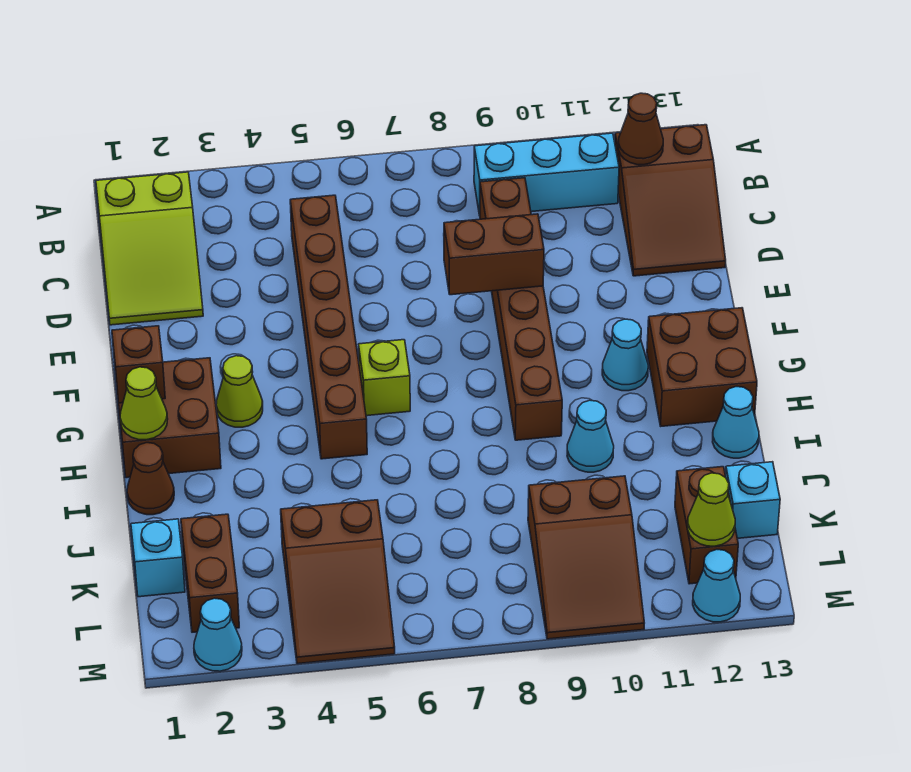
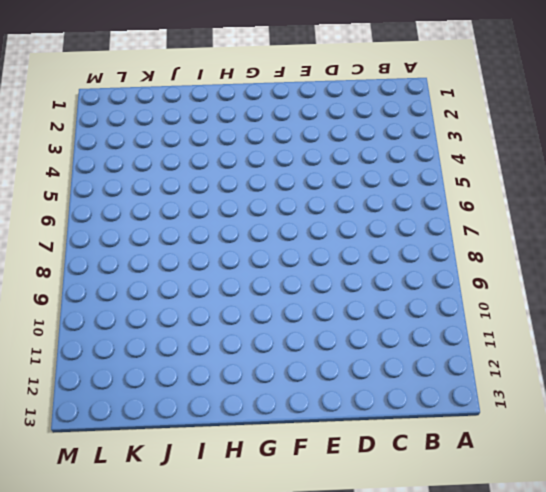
none -> lime 2x3 slope [96,172,203,325]
none -> cyan 1x3 brick [474,133,619,215]
none -> brown 2x3 slope [615,125,726,276]

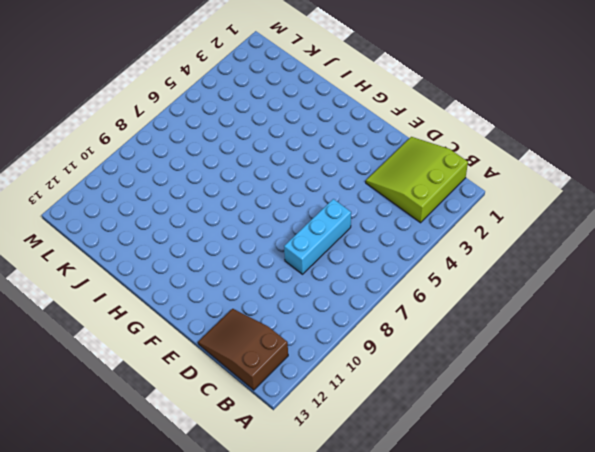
lime 3x3 slope [366,137,468,223] -> lime 2x3 slope [96,172,203,325]
cyan 1x3 brick [284,199,351,274] -> cyan 1x3 brick moved to [474,133,619,215]
none -> brown 1x6 brick [290,195,367,459]
none -> brown 1x6 brick [480,178,562,440]
none -> brown 2x2 brick [115,358,221,478]

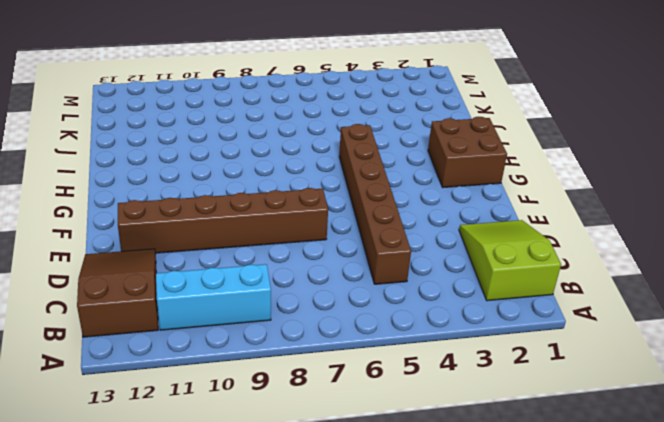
brown 1x6 brick [118,188,328,253] -> brown 1x6 brick turned to [480,178,562,440]
none -> lime 1x1 cone [216,356,263,427]
none -> lime 1x1 brick [359,340,410,416]
none -> cyan 1x1 cone [602,319,648,391]

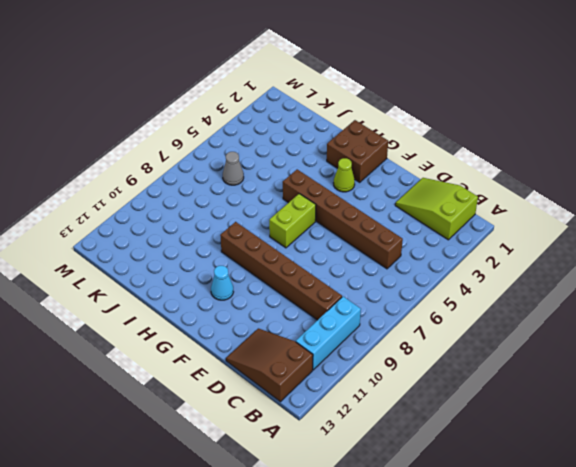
lime 1x2 brick [269,194,316,248] -> lime 1x1 brick [359,340,410,416]
grey 1x1 cone [223,152,244,185] -> none
none -> brown 2x2 brick [647,308,757,426]
none -> brown 1x1 cone [127,443,174,515]
none -> cyan 1x1 cone [567,400,614,472]

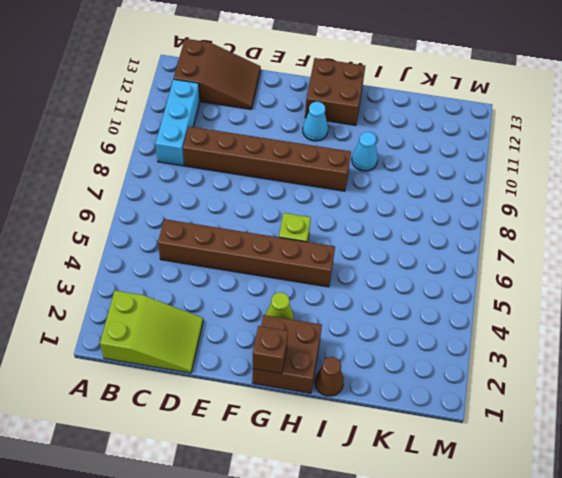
none -> cyan 1x1 cone [713,387,759,458]
none -> cyan 1x1 brick [131,519,185,597]
none -> brown 1x2 brick [181,514,239,632]

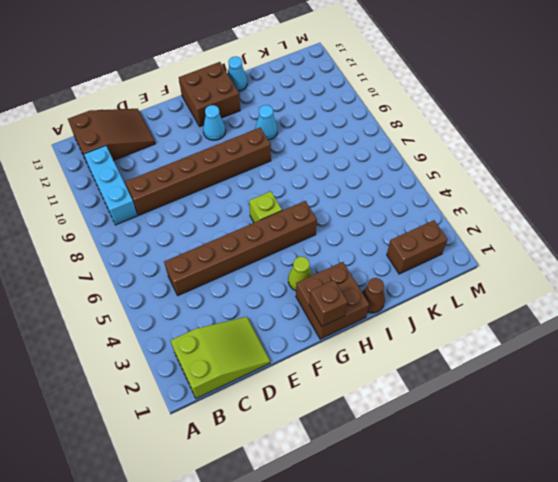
none -> cyan 1x1 brick [131,519,185,597]
none -> brown 2x3 slope [281,500,395,664]
none -> brown 2x3 slope [528,476,644,639]

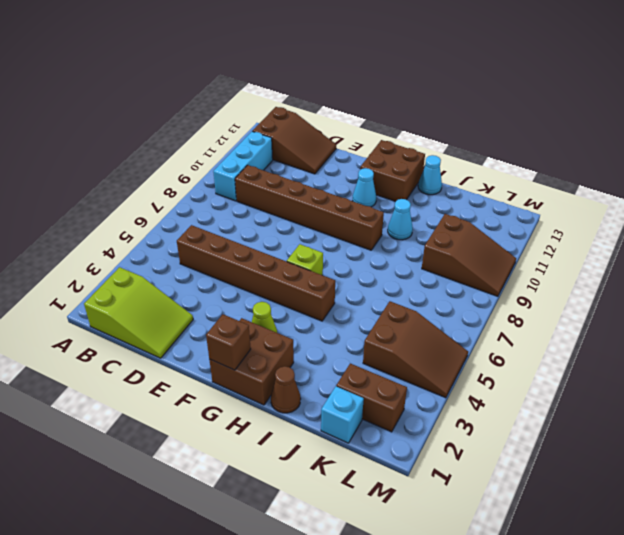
none -> brown 1x2 brick [675,467,738,584]
none -> cyan 1x1 brick [725,462,780,538]
none -> cyan 1x1 cone [194,598,242,671]

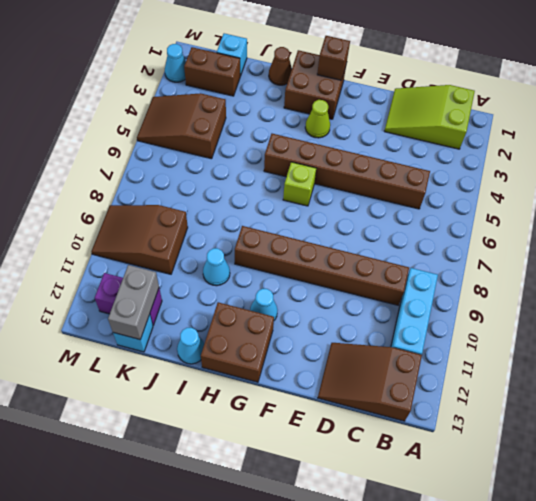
purple 1x2 brick [95,273,162,325] -> brown 1x2 brick [675,467,738,584]
grey 1x2 brick [108,265,159,339] -> none
none -> cyan 1x1 cone [693,550,740,622]
none -> brown 1x1 cone [618,93,663,165]
none -> brown 1x2 brick [444,214,544,295]

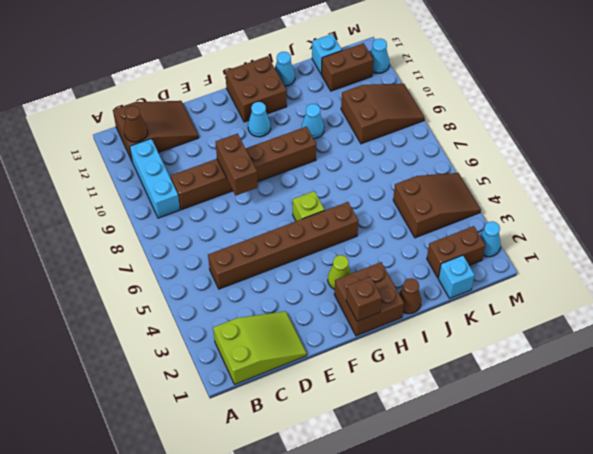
none -> lime 1x1 cone [120,367,168,440]
none -> lime 1x1 cone [688,473,735,546]

